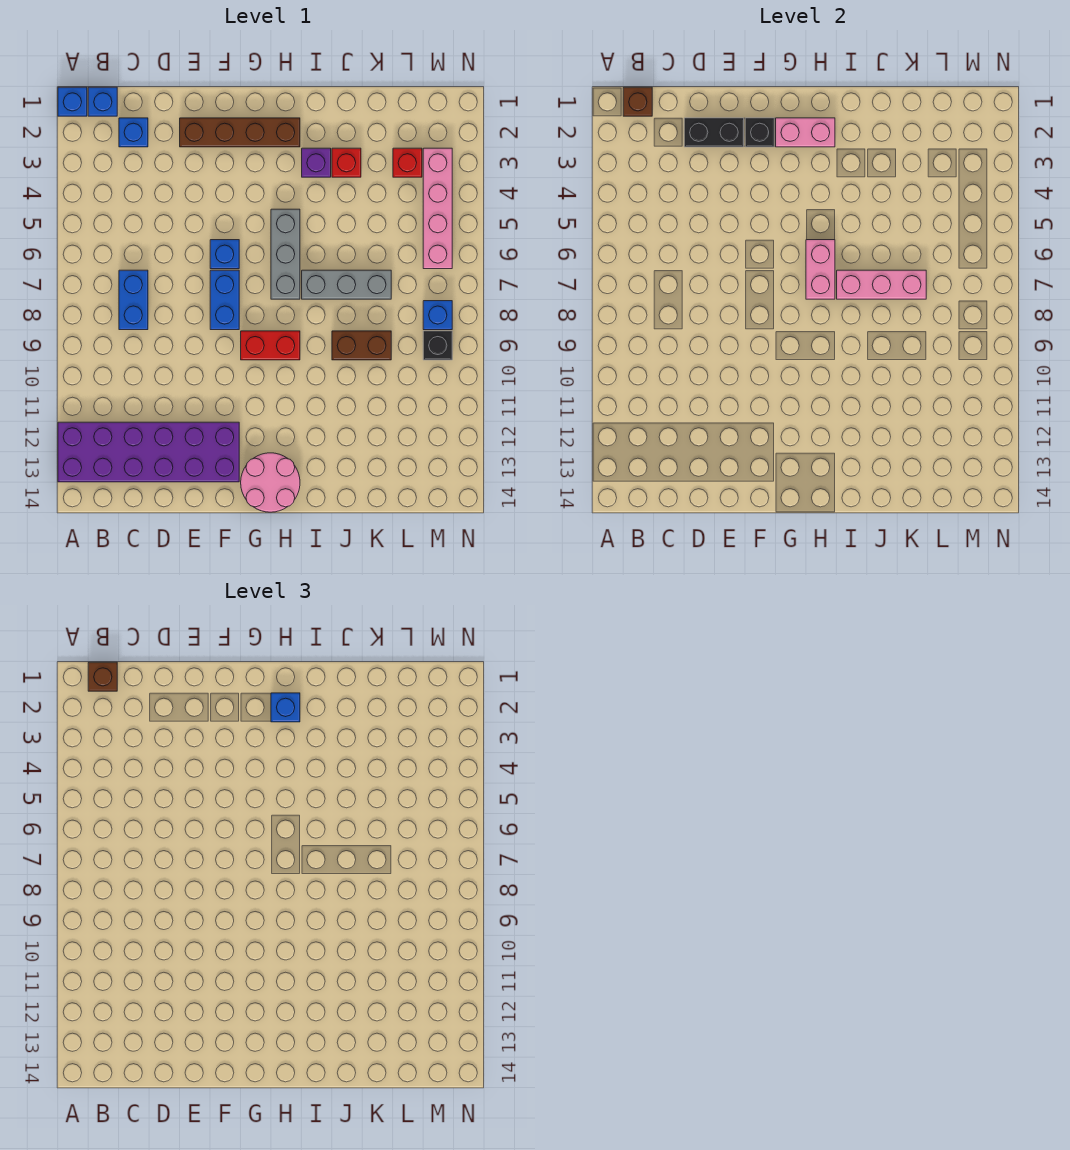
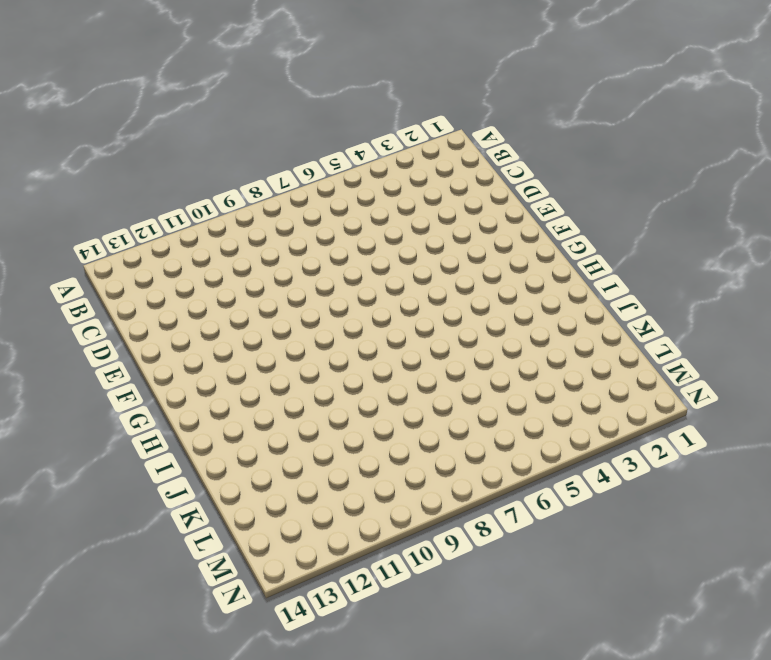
none -> blue 1x1 brick [58,87,87,116]
none -> purple 2x6 brick [58,422,239,482]
none -> blue 1x1 brick [88,87,117,116]

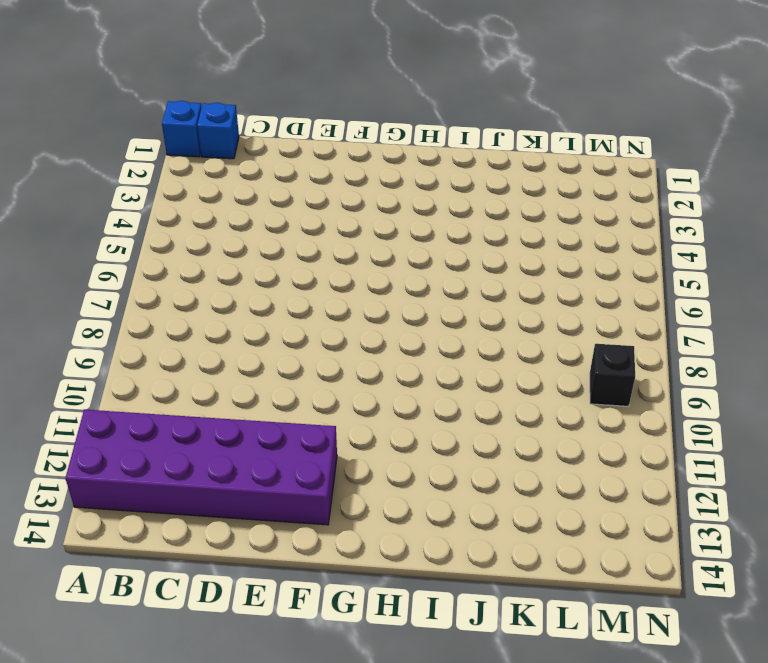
none -> blue 1x1 brick [119,118,148,147]
none -> blue 1x2 brick [119,270,148,330]
none -> brown 1x4 brick [180,118,300,147]

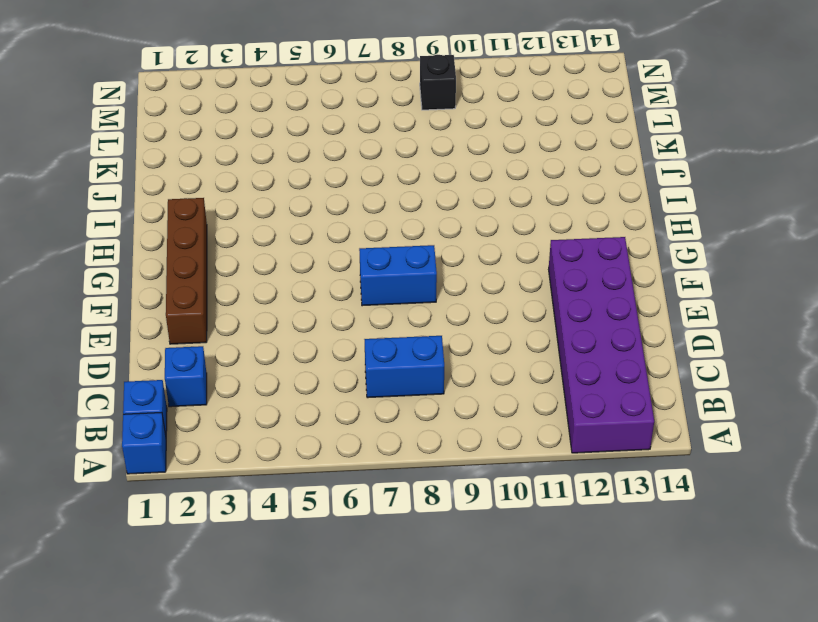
none -> blue 1x1 brick [210,240,239,269]
none -> red 1x2 brick [241,331,300,360]
none -> pink 2x2 round brick [241,453,300,512]

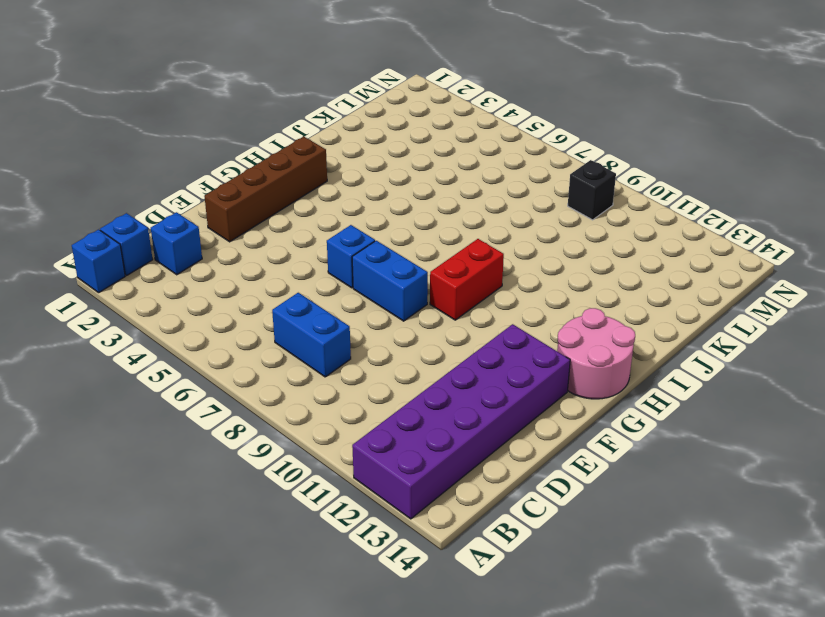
none -> grey 1x3 brick [271,209,300,299]
none -> purple 1x1 brick [302,148,331,177]
none -> grey 1x3 brick [302,270,391,299]

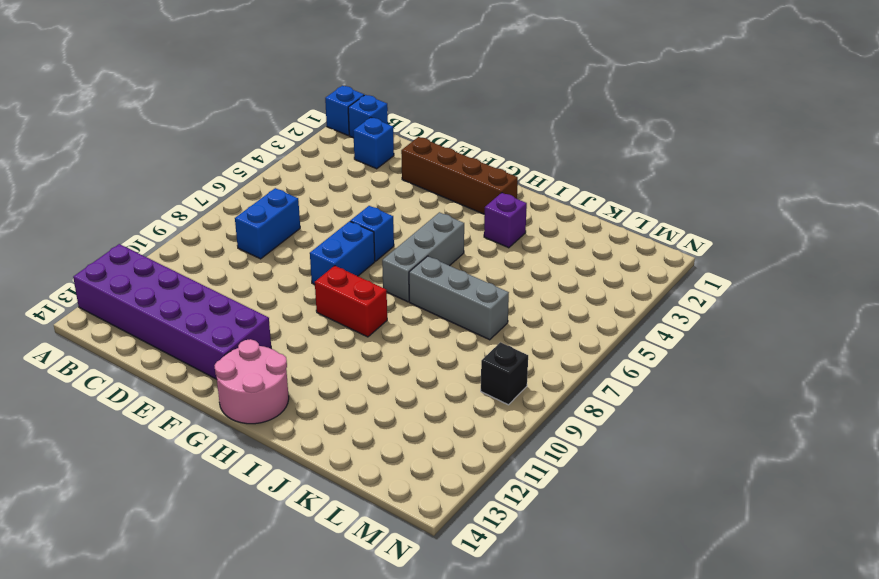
none -> red 1x1 brick [332,148,361,177]
none -> brown 1x2 brick [332,331,391,360]
none -> red 1x1 brick [393,148,422,177]

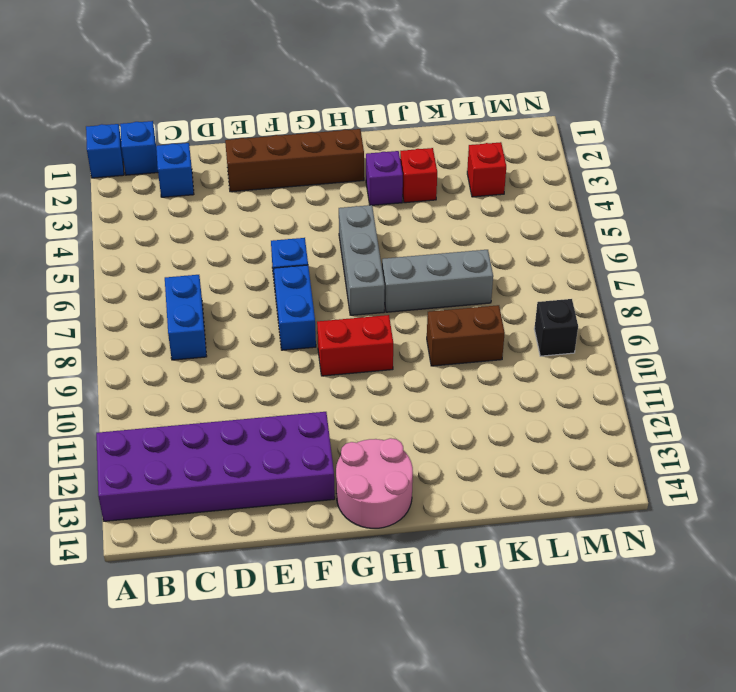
none -> pink 1x4 brick [423,148,452,269]
none -> blue 1x1 brick [423,301,452,330]
none -> brown 1x1 brick [623,87,652,116]

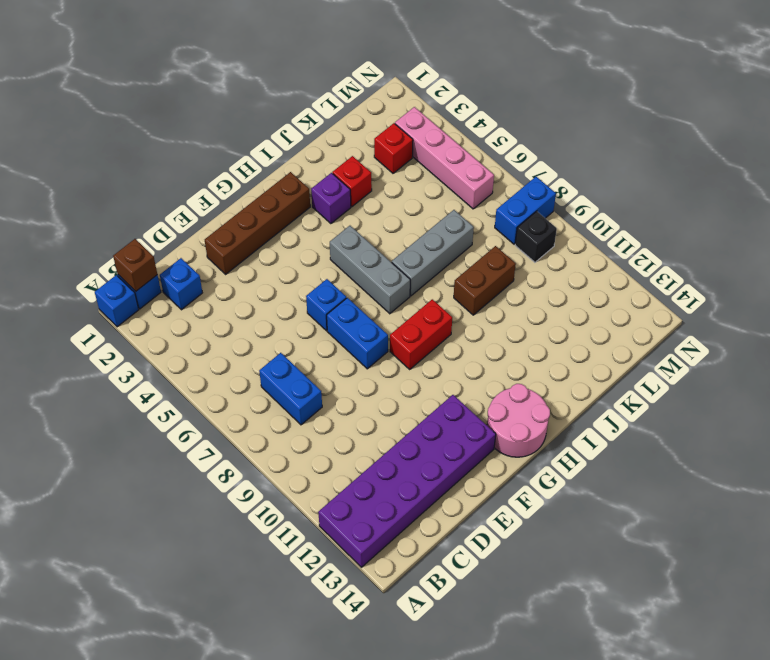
blue 1x2 brick [495,177,556,244] -> blue 1x1 brick [423,301,452,330]
none -> black 1x2 brick [684,118,744,147]
none -> black 1x1 brick [745,118,774,147]
none -> pink 1x2 brick [776,118,835,147]

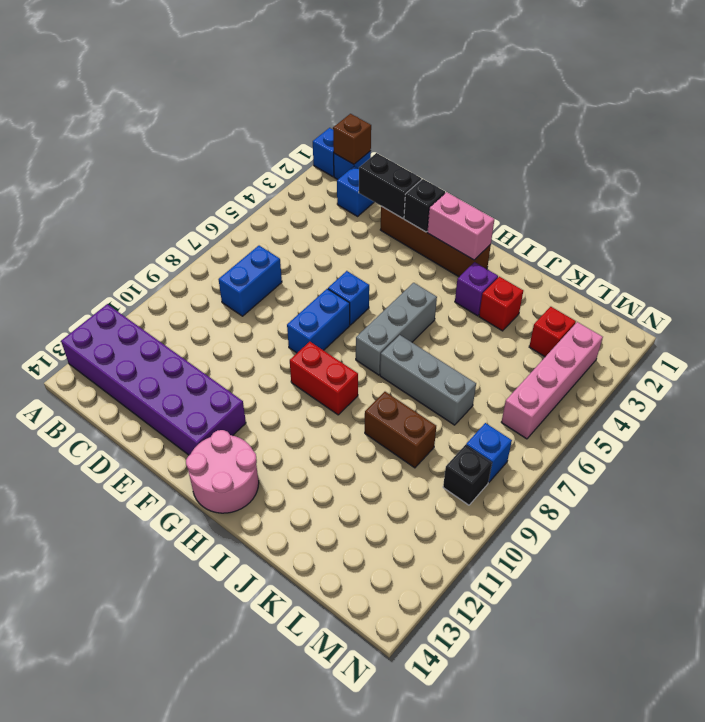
none -> pink 1x2 brick [806,240,835,299]
none -> pink 1x3 brick [837,270,926,299]
none -> brown 1x1 brick [88,662,117,691]

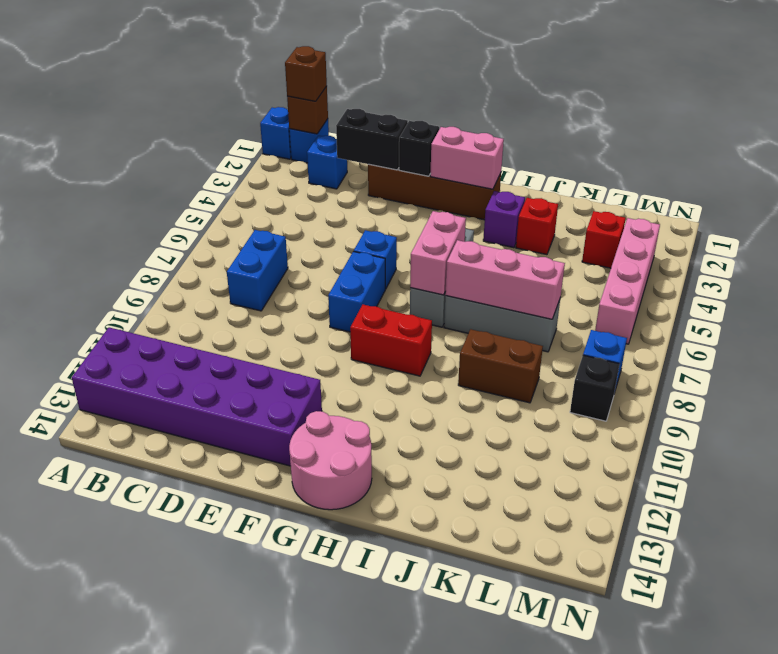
none -> blue 1x1 brick [271,693,300,722]

